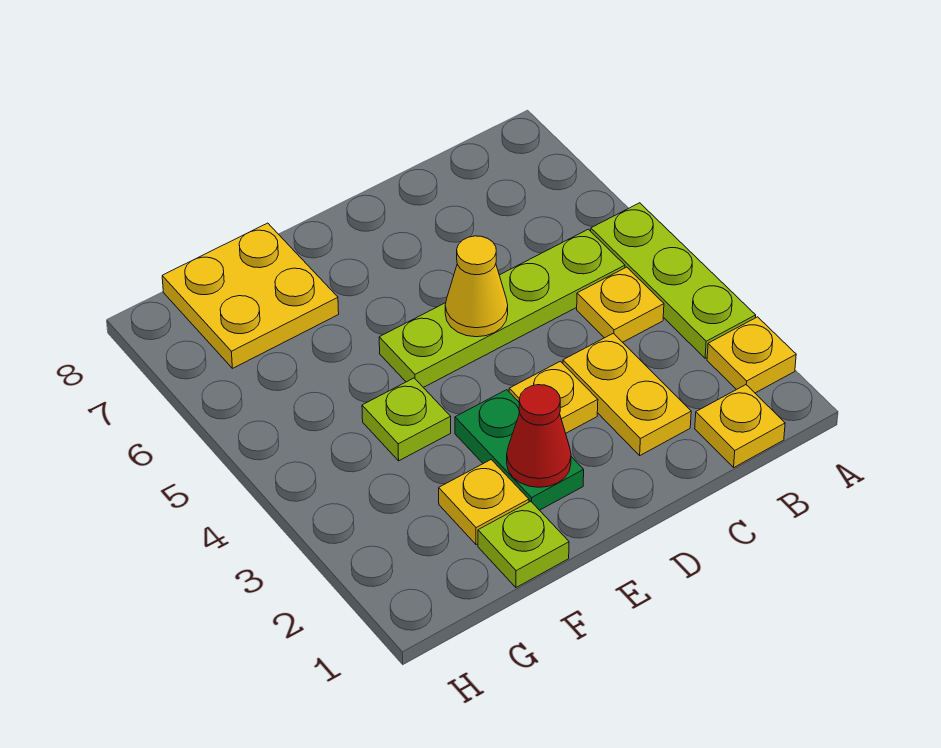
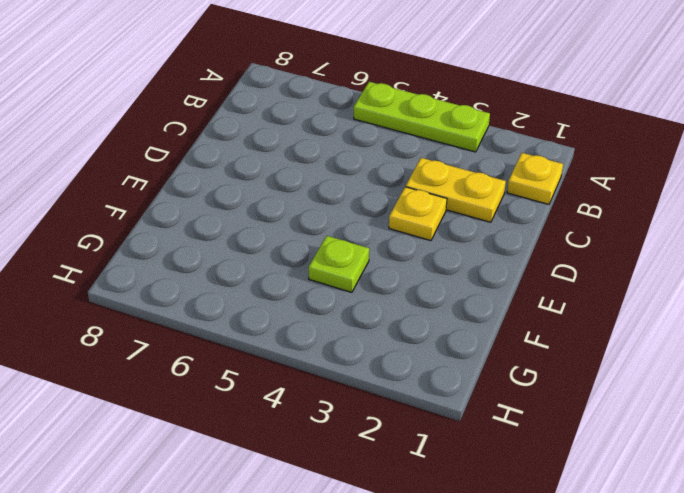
none -> yellow 1x1 plate [707,317,796,393]
none -> yellow 1x1 plate [577,267,664,342]
none -> lime 1x4 plate [379,229,625,387]

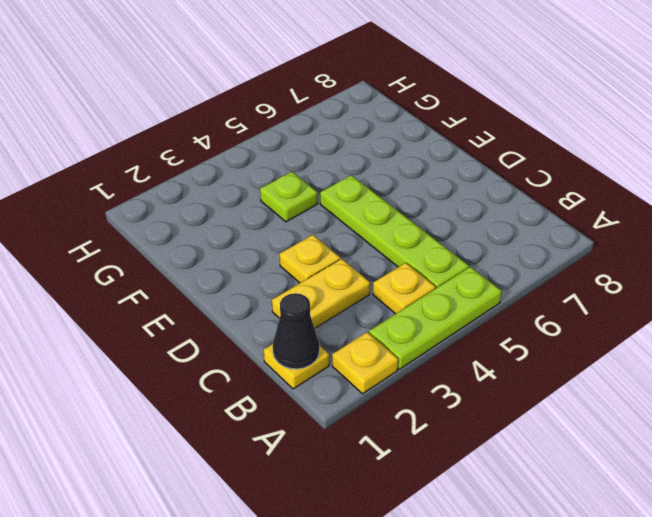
black 1x1 cone [273,293,319,369] -> none
none -> green 1x2 plate [455,390,584,510]
none -> lime 1x1 plate [478,501,569,588]
none -> yellow 1x1 plate [439,460,529,545]

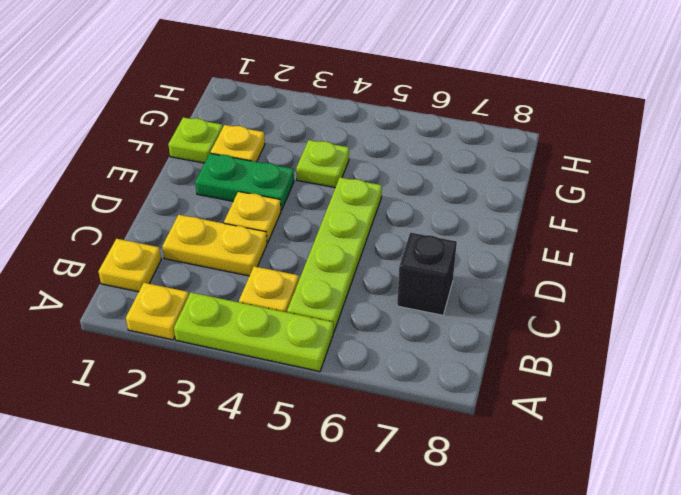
black 1x1 brick [397,232,457,315] -> none
none -> yellow 2x2 plate [162,223,339,368]
none -> yellow 1x1 cone [445,236,508,337]
none -> red 1x1 cone [507,385,571,487]

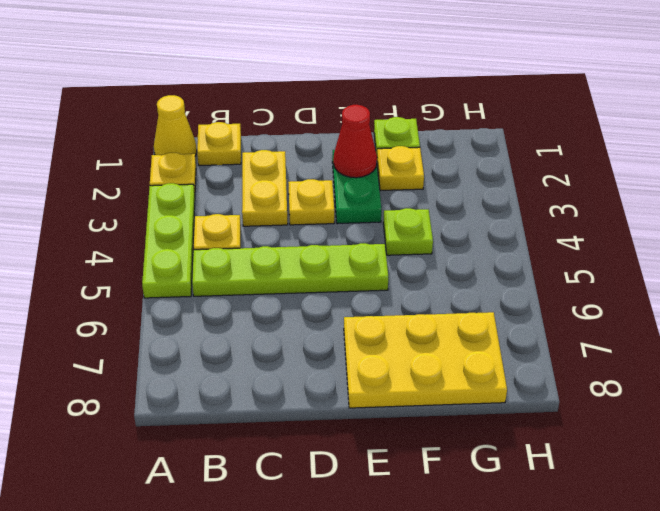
yellow 1x1 cone [154,95,197,156] -> yellow 1x1 cone moved to [445,236,508,337]
yellow 2x3 plate [344,312,507,408] -> yellow 2x2 plate [162,223,339,368]

